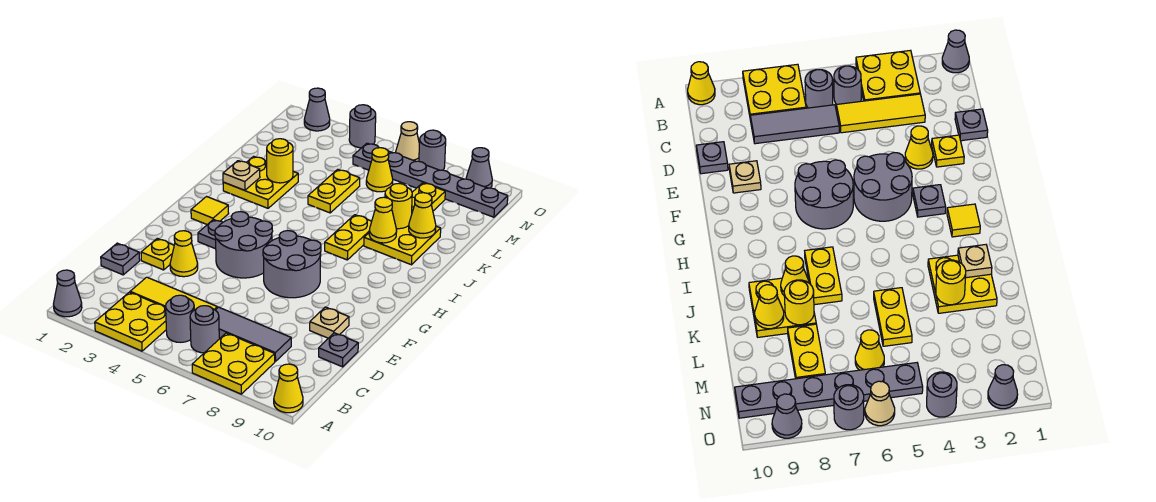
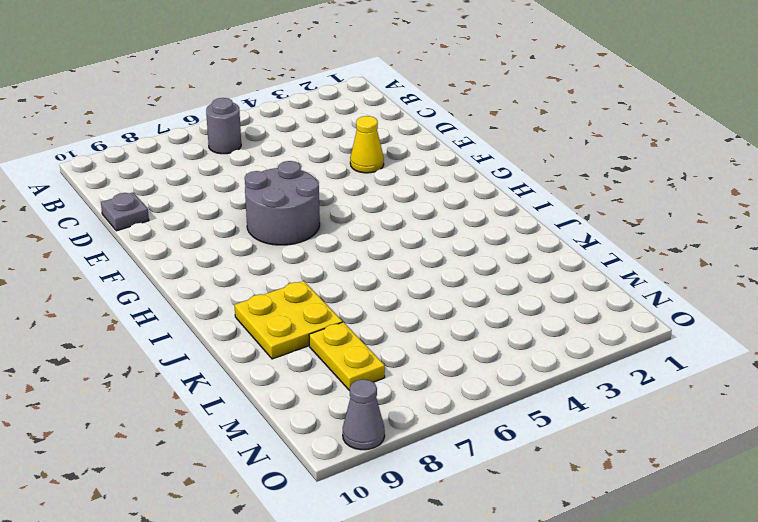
none -> grey 1x1 cone [54,270,82,317]
none -> yellow 2x2 plate [95,292,166,351]
none -> yellow 2x2 plate [192,333,275,394]
none -> yellow 1x1 cone [274,364,303,413]

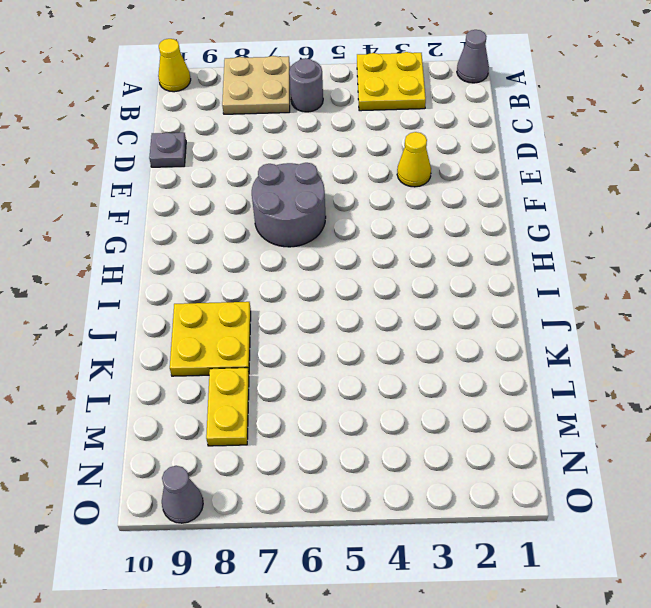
tan 2x2 plate [222,56,290,114] -> yellow 2x2 plate [192,333,275,394]
none -> grey 1x1 round brick [166,295,194,342]
none -> yellow 1x3 tile [130,277,217,310]
none -> grey 1x3 tile [216,307,291,362]
none -> grey 1x1 plate [101,243,140,275]

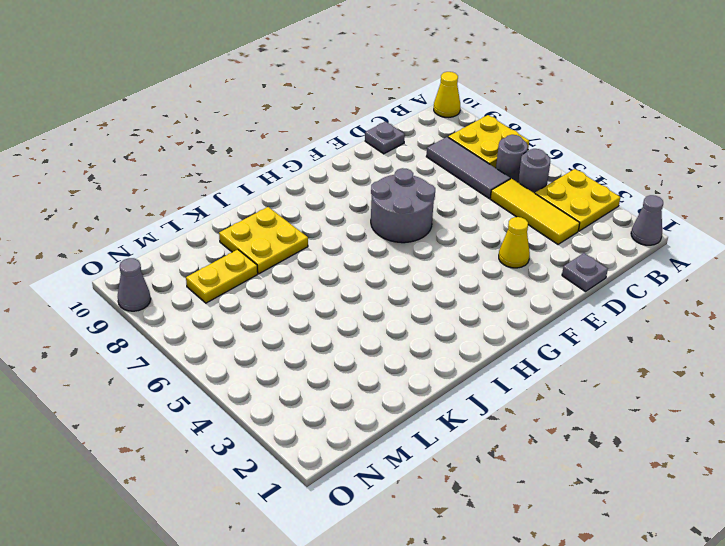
none -> yellow 1x1 plate [141,238,174,270]
none -> tan 1x1 plate [310,307,349,338]
none -> grey 2x2 round brick [215,212,273,278]
none -> grey 1x1 plate [198,220,223,249]

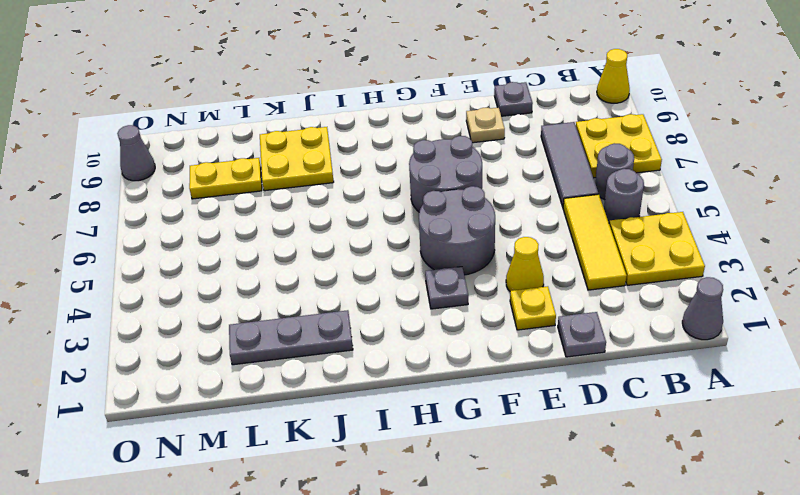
grey 1x3 plate [229,310,353,365] -> yellow 2x2 plate [223,156,298,208]
none -> yellow 1x1 tile [191,197,229,225]
none -> yellow 1x2 plate [325,215,372,260]
none -> yellow 1x2 plate [308,169,360,213]
none -> yellow 1x1 cone [366,148,393,192]

